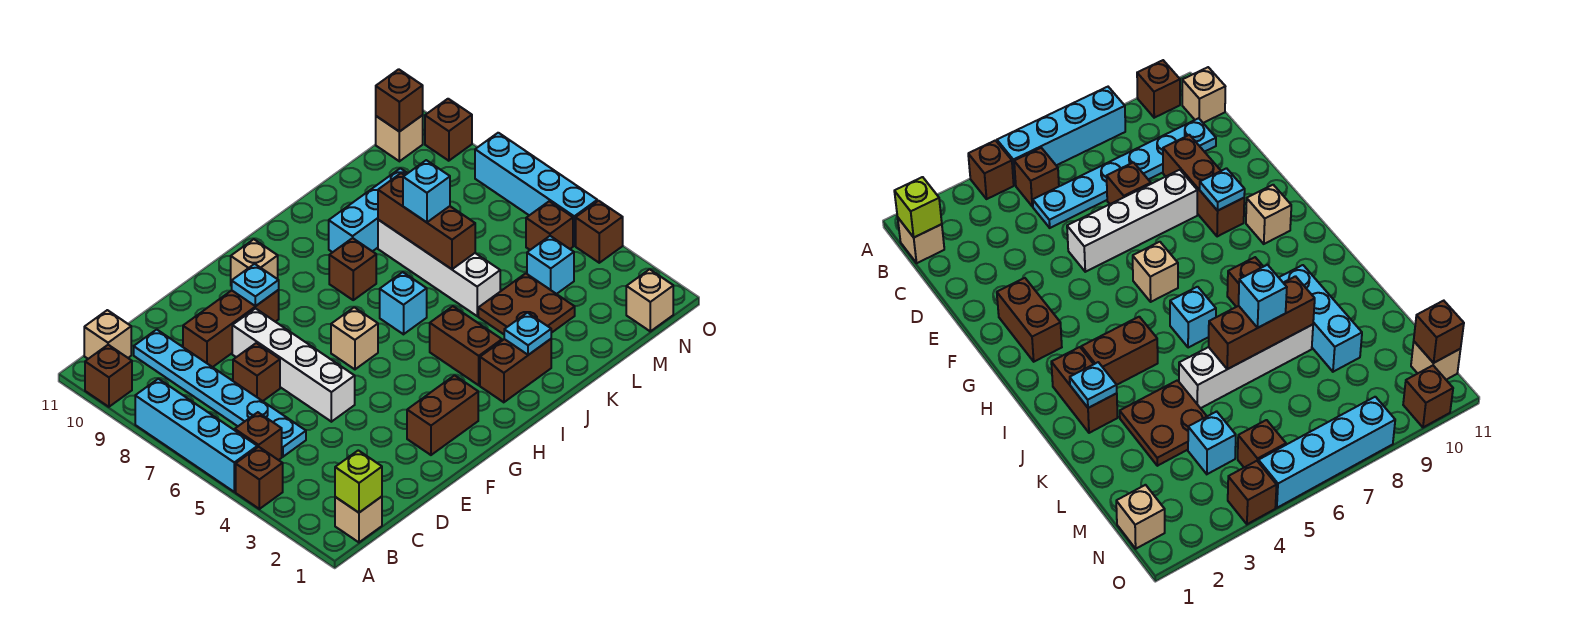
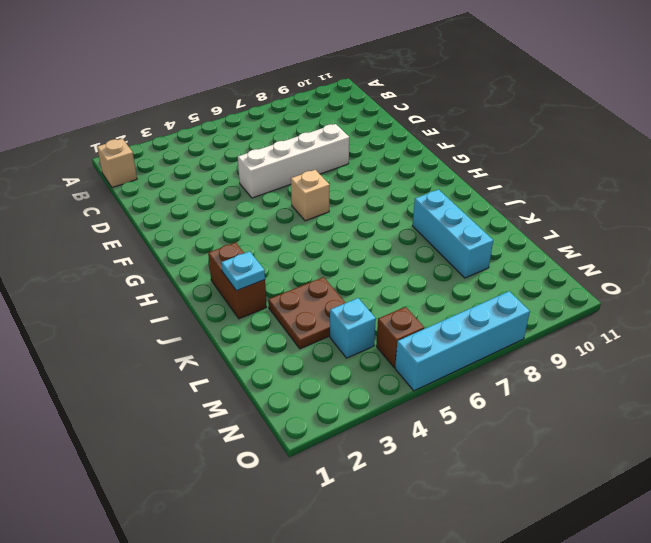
none -> brown 1x1 brick [236,447,283,509]
none -> cyan 1x4 brick [135,379,257,492]
none -> brown 1x1 brick [85,345,132,407]
none -> brown 1x1 brick [235,412,282,460]

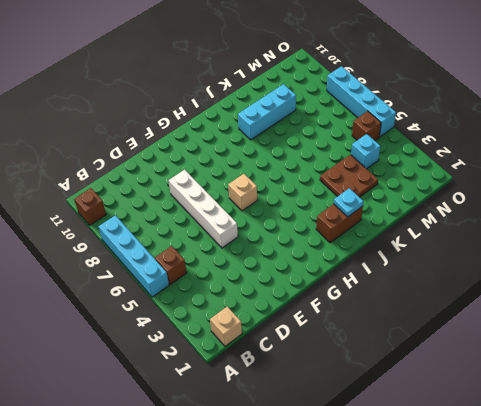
none -> brown 1x1 brick [236,447,283,509]
none -> tan 1x1 brick [84,310,131,359]
none -> cyan 1x6 plate [134,330,306,457]
none -> brown 1x1 brick [233,343,280,401]

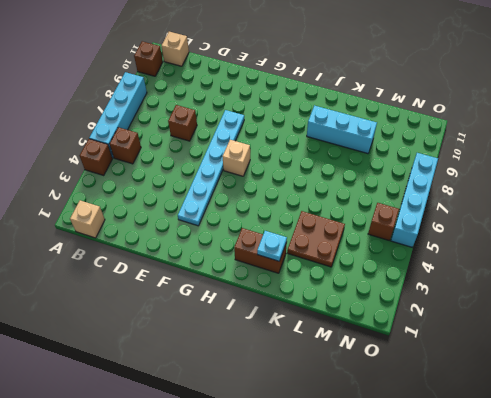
cyan 1x6 plate [178,110,244,226] -> cyan 1x6 plate moved to [134,330,306,457]
none -> brown 1x3 brick [183,290,279,367]
none -> white 1x4 brick [232,308,355,422]
none -> brown 1x2 brick [407,375,478,455]
none -> tan 1x1 brick [231,239,278,286]

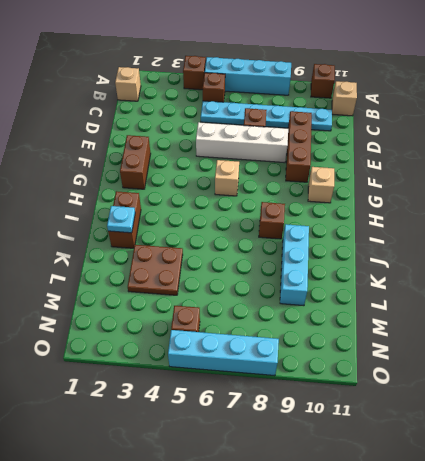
none -> brown 1x2 brick [430,306,502,385]
none -> cyan 1x1 brick [380,272,427,334]
none -> white 1x4 brick [378,220,500,316]
none -> cyan 1x1 brick [527,236,574,294]

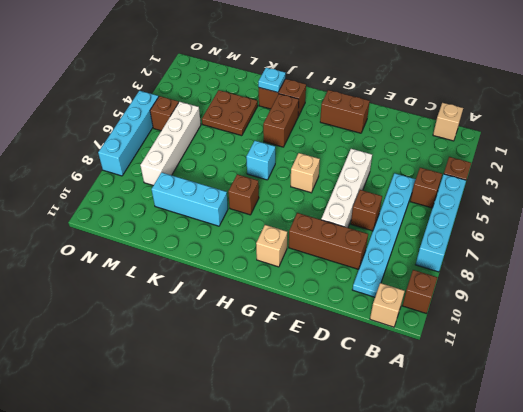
white 1x4 brick [140,102,201,186] -> white 1x4 brick moved to [378,220,500,316]
none -> cyan 1x1 brick [527,236,574,294]
none -> tan 1x1 brick [626,269,673,331]
none -> tan 1x1 brick [376,115,423,161]
none -> brown 1x1 brick [576,201,623,263]

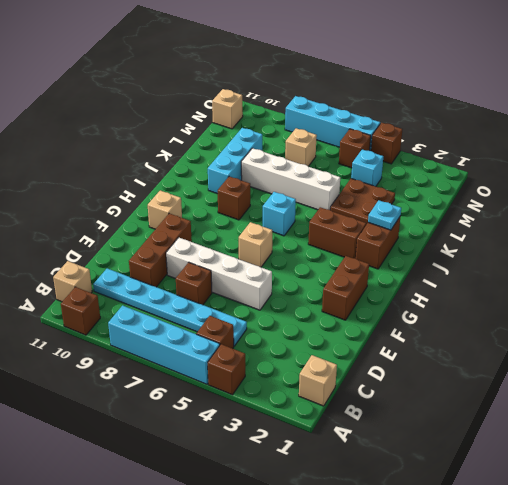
tan 1x1 brick [285,128,317,166] -> tan 1x1 brick moved to [626,269,673,331]
none -> brown 1x1 brick [425,99,472,161]
none -> lime 1x1 brick [335,450,382,513]
none -> cyan 1x1 plate [232,264,279,306]
none -> brown 1x3 brick [378,173,475,269]

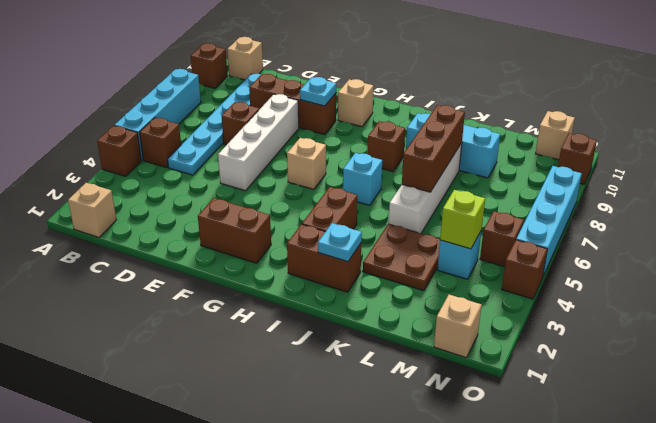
lime 1x1 brick [440,190,485,249] -> lime 1x1 brick moved to [335,450,382,513]
none -> brown 1x1 brick [376,69,423,132]
none -> cyan 1x1 brick [403,160,450,222]

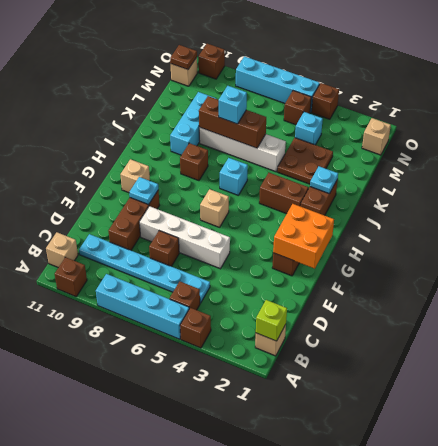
orange 2x2 brick [273,204,334,269] -> none
brown 1x1 plate [170,45,197,70] -> brown 1x1 brick [376,69,423,132]

